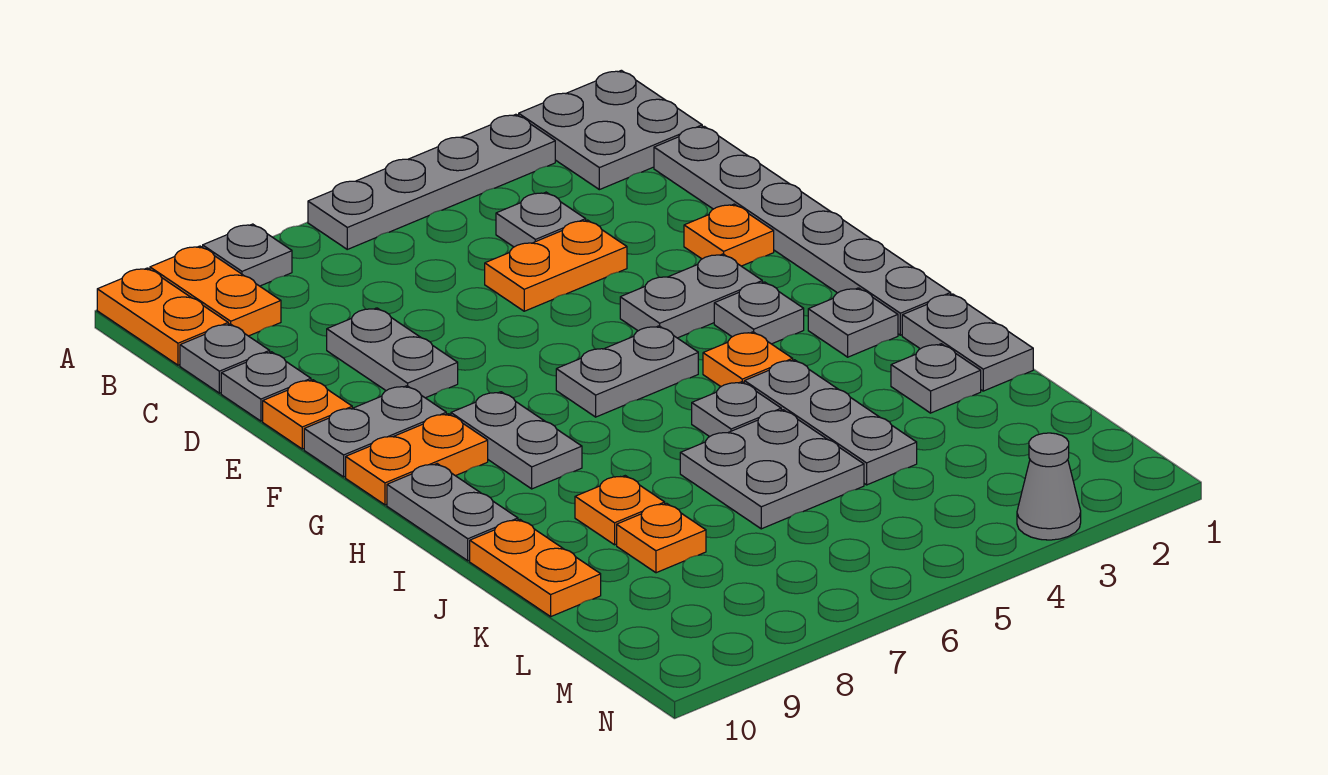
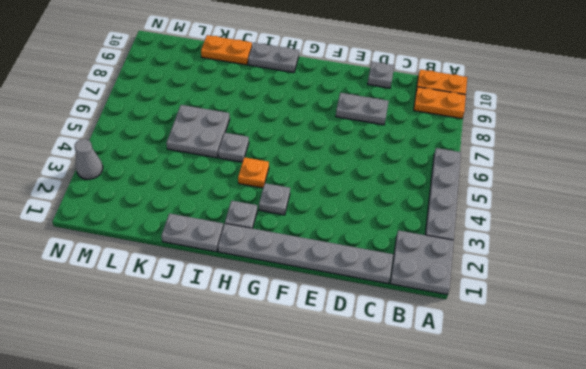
none -> grey 1x1 plate [203,224,292,286]
none -> grey 1x1 plate [496,192,586,247]
none -> grey 1x1 plate [180,324,270,393]
none -> orange 1x2 plate [485,220,627,311]

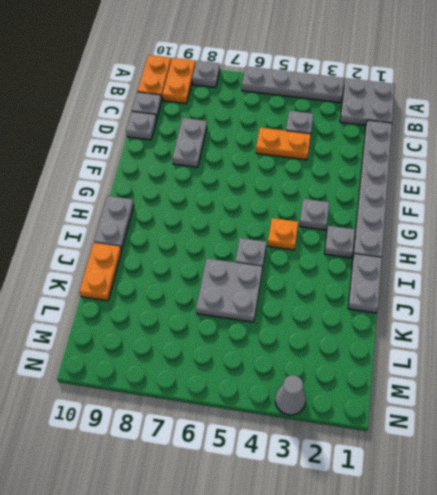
none -> orange 1x1 plate [684,204,774,266]
none -> orange 1x1 plate [263,380,352,449]
none -> grey 1x2 plate [620,254,762,338]
none -> grey 1x2 plate [304,386,446,477]

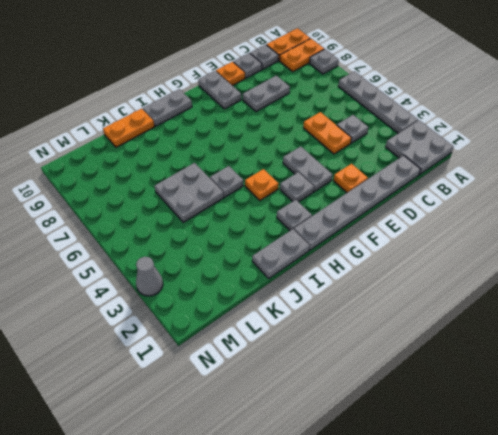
none -> grey 1x2 plate [556,326,698,417]
none -> grey 1x2 plate [451,392,582,489]
none -> orange 1x2 plate [346,414,488,505]
none -> grey 1x3 plate [744,360,917,485]

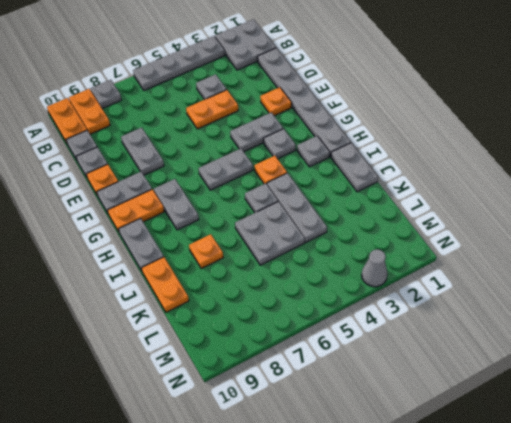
none -> grey 1x1 plate [891,344,981,413]
none -> orange 1x1 plate [617,503,706,573]

